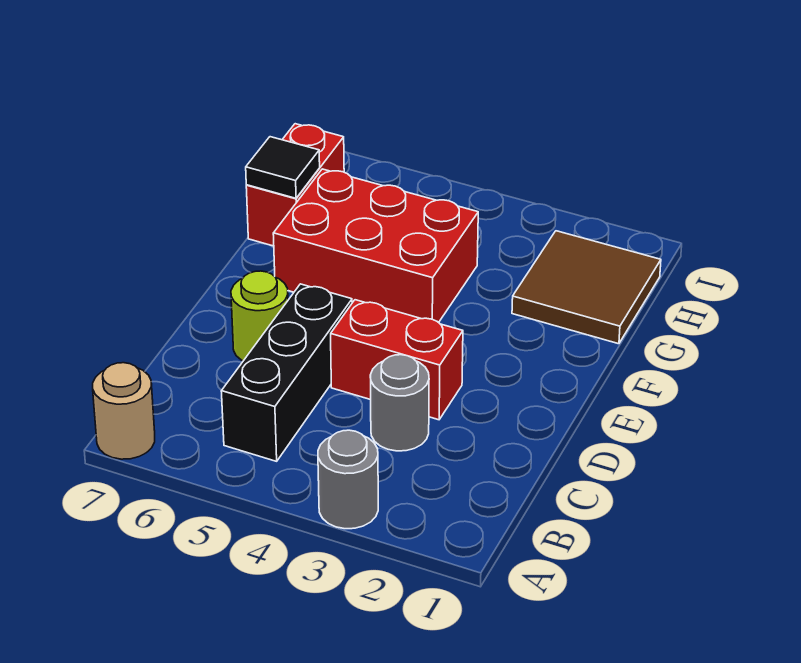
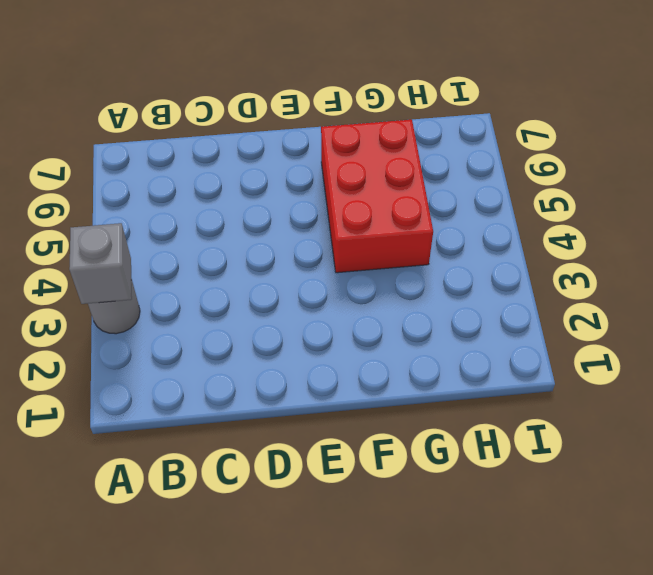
grey 1x1 brick [69,223,132,304] -> none
none -> tan 1x1 round brick [93,363,155,459]
none -> black 1x3 brick [221,284,352,461]

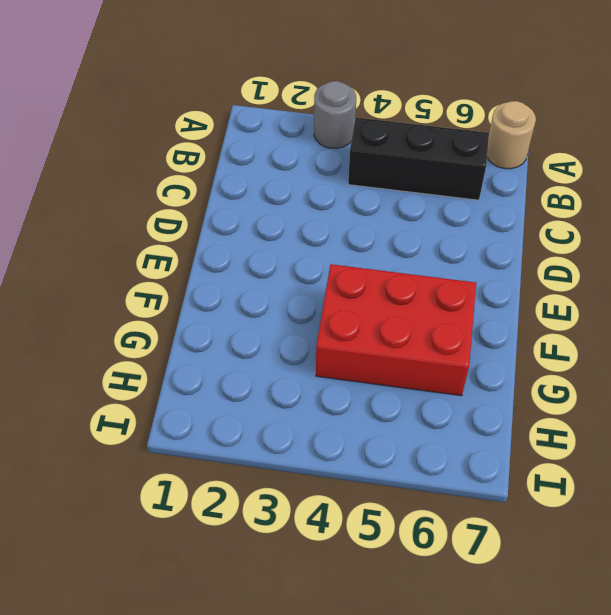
black 1x3 brick [348,117,489,200] -> black 1x3 brick turned to [221,284,352,461]
none -> grey 1x1 round brick [370,355,429,451]
none -> red 1x2 brick [331,300,463,420]

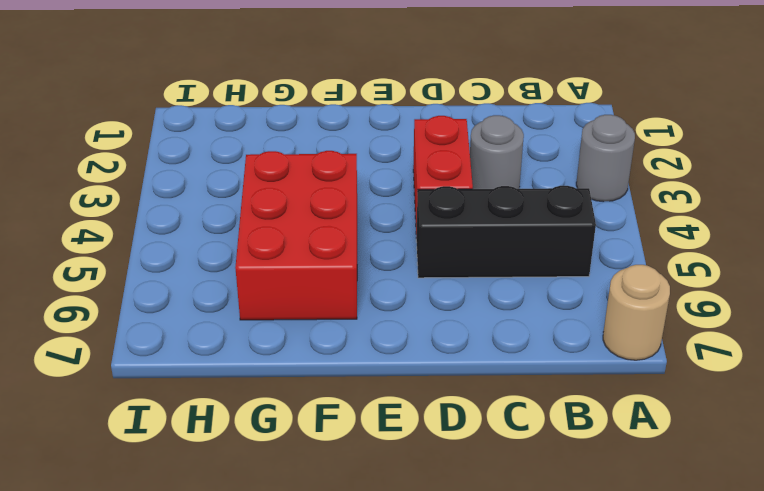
none -> lime 1x1 round brick [231,271,288,361]
none -> brown 2x2 tile [512,231,661,344]

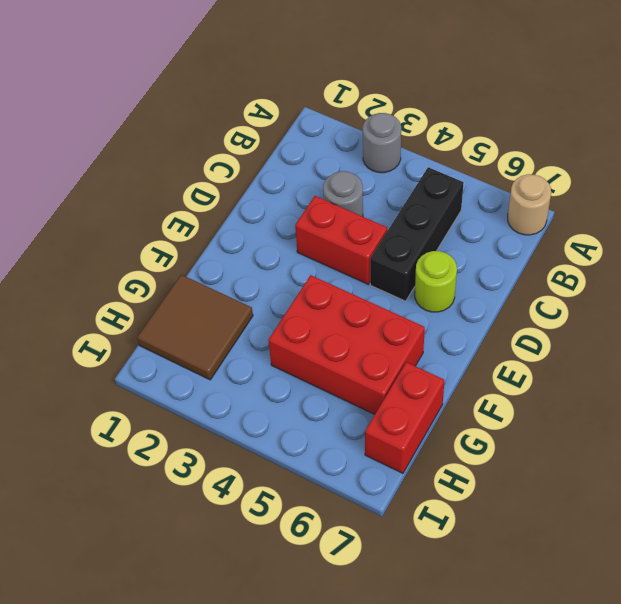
none -> black 1x1 tile [246,137,320,198]

